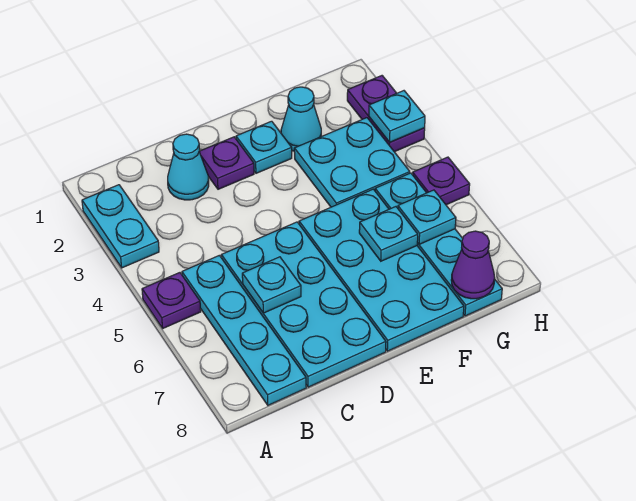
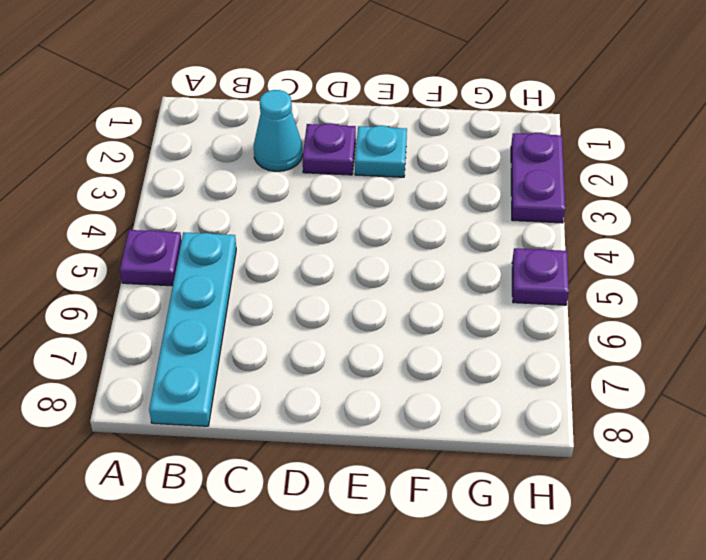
none -> cyan 1x2 plate [82,185,159,268]
none -> cyan 2x4 plate [221,222,386,387]
none -> cyan 2x4 plate [299,189,464,351]

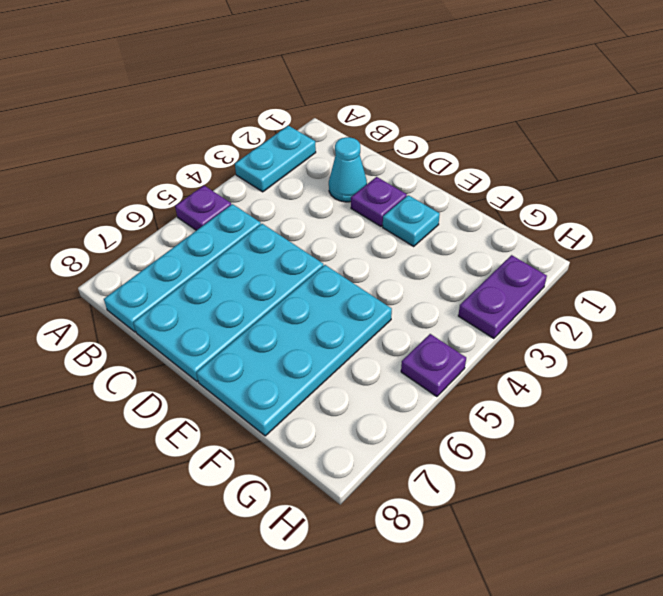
none -> cyan 1x1 cone [281,87,321,151]
none -> cyan 2x2 plate [294,118,410,207]
none -> cyan 1x4 plate [375,173,502,316]

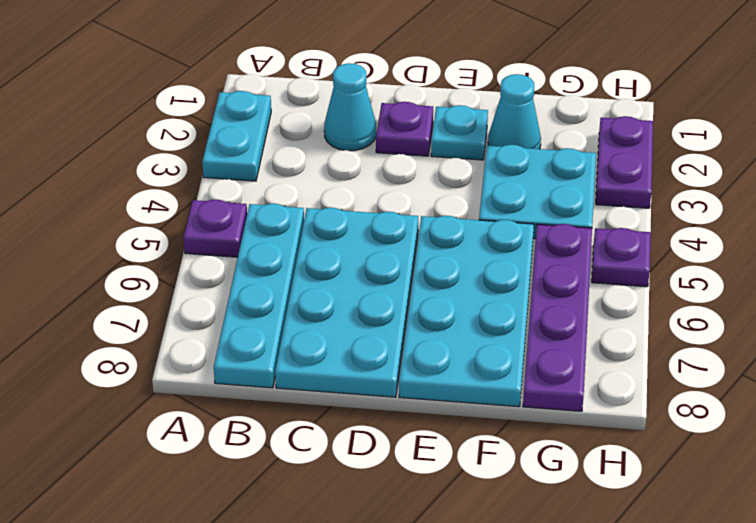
purple 1x4 plate [523,224,592,411] -> cyan 1x4 plate [375,173,502,316]
none -> cyan 1x1 plate [242,257,301,313]
none -> cyan 1x1 plate [359,207,418,261]
none -> cyan 1x1 plate [398,190,456,244]

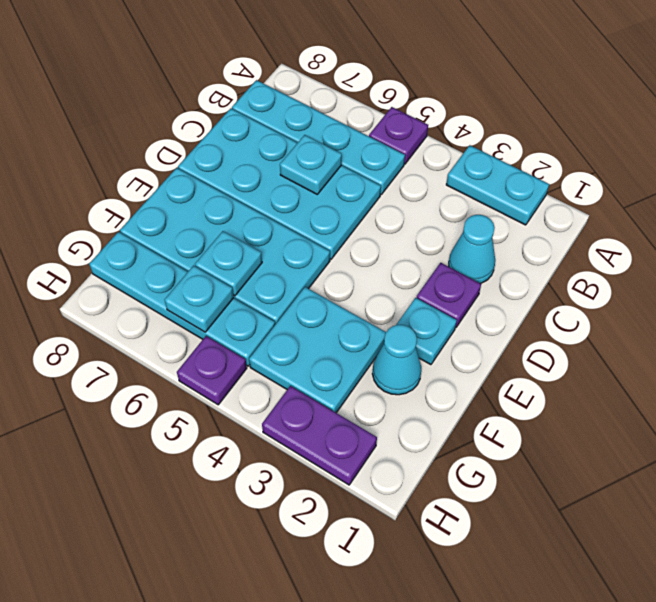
none -> purple 1x1 cone [451,231,495,299]
none -> cyan 1x1 plate [369,91,425,142]

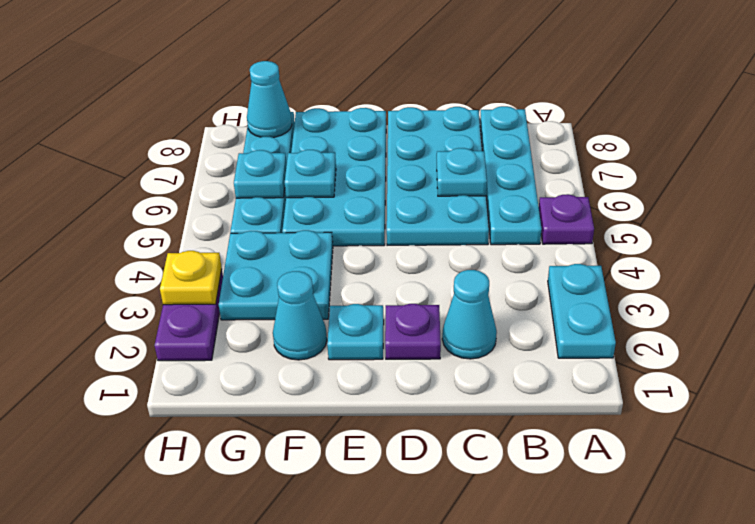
cyan 1x1 cone [247,61,292,137] -> purple 1x1 cone [451,231,495,299]
yellow 1x1 plate [160,251,222,305] -> cyan 1x1 plate [369,91,425,142]
none -> purple 1x1 plate [413,157,470,205]

